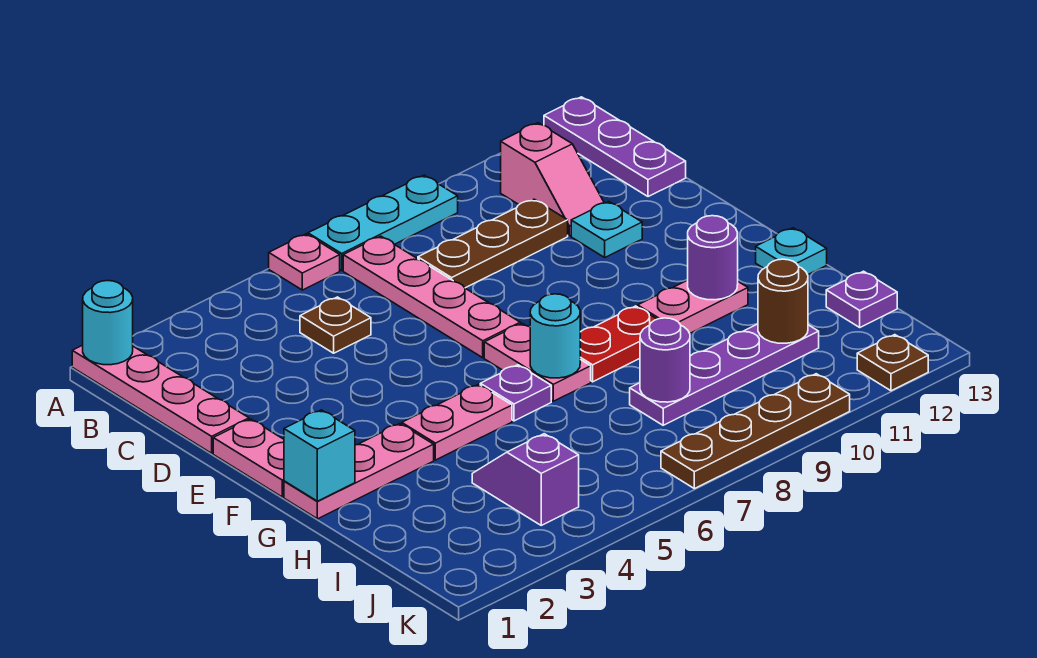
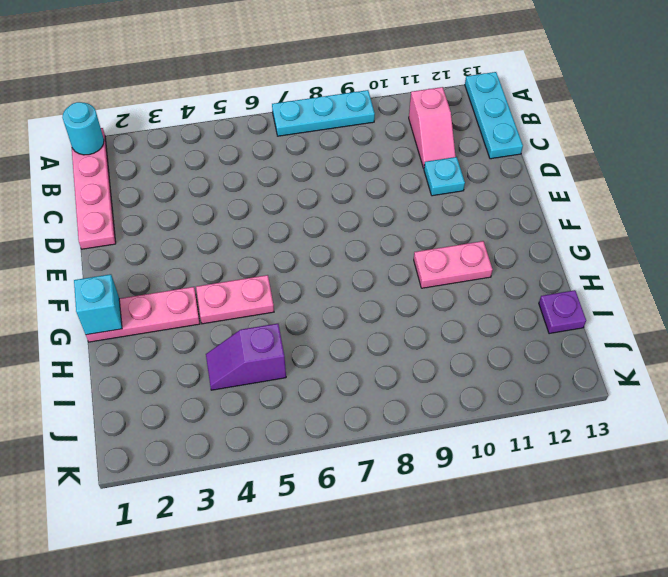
cyan 1x3 plate [465,72,523,159] -> purple 1x3 plate [544,97,686,197]
purple 1x2 slope [206,324,286,390] -> purple 1x2 slope turned to [472,434,579,525]
none -> pink 1x1 plate [269,234,340,290]
none -> pink 1x4 plate [343,236,520,358]
none -> brown 1x1 plate [300,297,371,353]

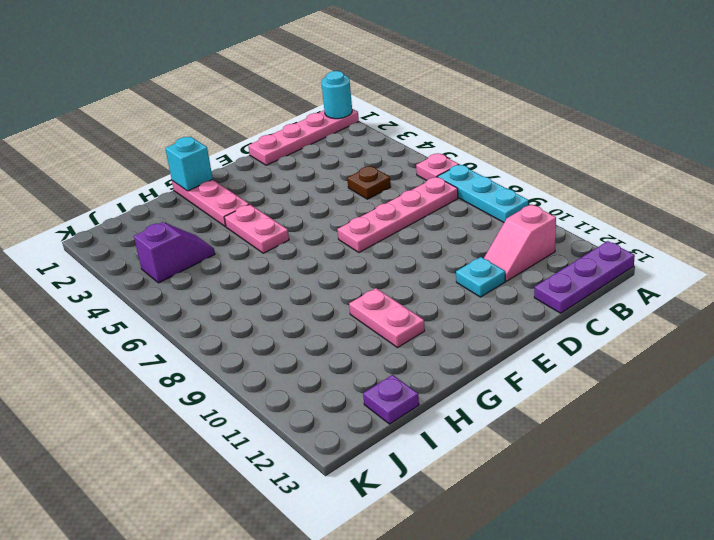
none -> brown 1x3 plate [418,199,568,288]
none -> pink 1x2 plate [213,419,284,497]
none -> pink 1x2 plate [484,323,591,401]

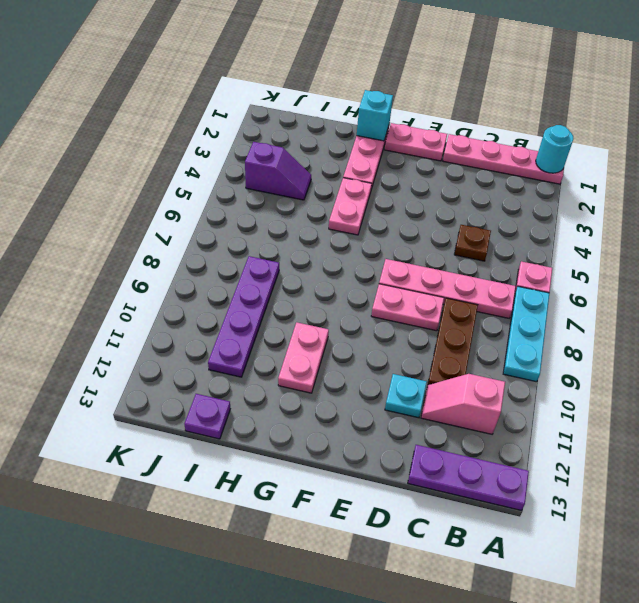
pink 1x2 plate [371,284,444,331] -> pink 1x2 plate moved to [484,323,591,401]
none -> purple 1x1 plate [480,365,551,421]
none -> red 1x2 plate [580,306,657,382]
none -> cyan 1x1 plate [756,228,827,275]

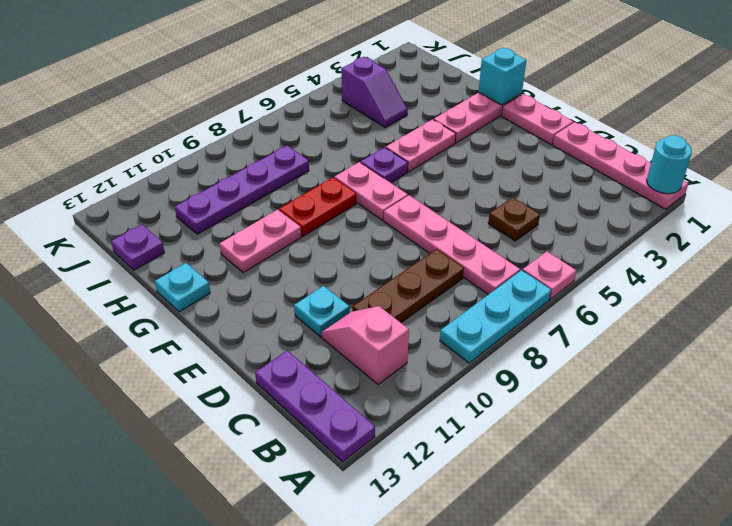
none -> brown 1x4 plate [661,374,850,489]
none -> brown 1x1 plate [857,335,928,391]
none -> cyan 1x1 round brick [530,294,580,378]

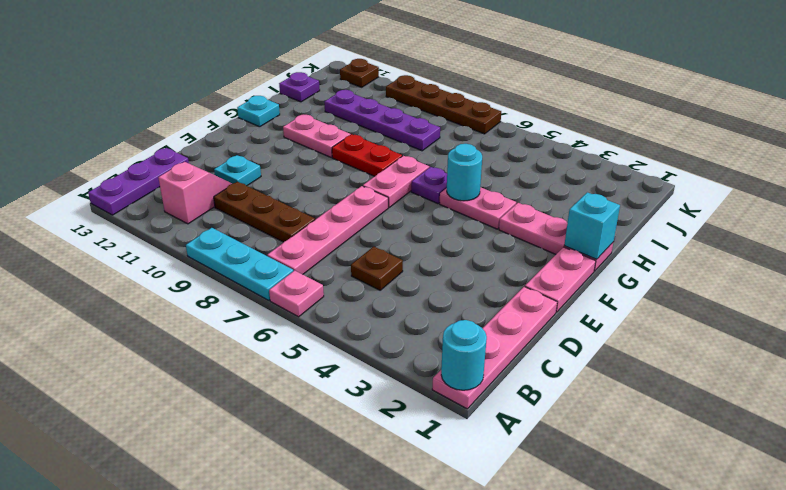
cyan 1x1 round brick [447,144,482,201] -> cyan 1x1 round brick moved to [530,294,580,378]
none -> purple 1x2 slope [472,434,579,525]
none -> purple 1x1 round brick [688,216,738,300]
none -> purple 1x1 round brick [640,318,690,402]

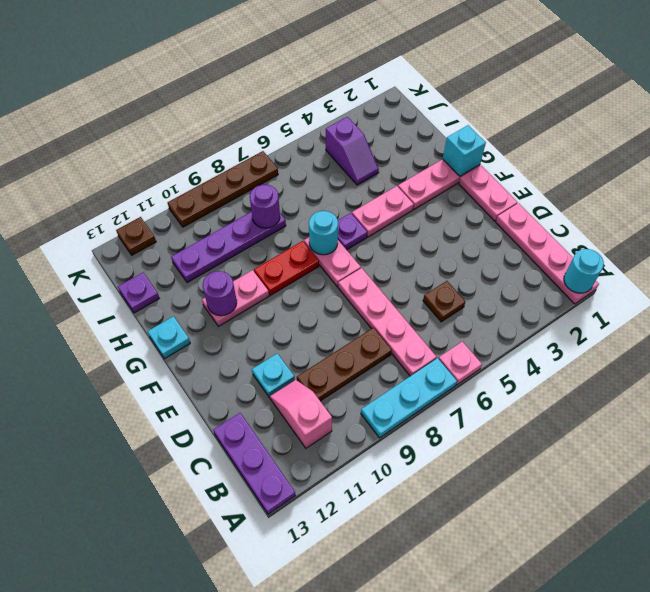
none -> brown 1x1 round brick [758,259,808,343]

